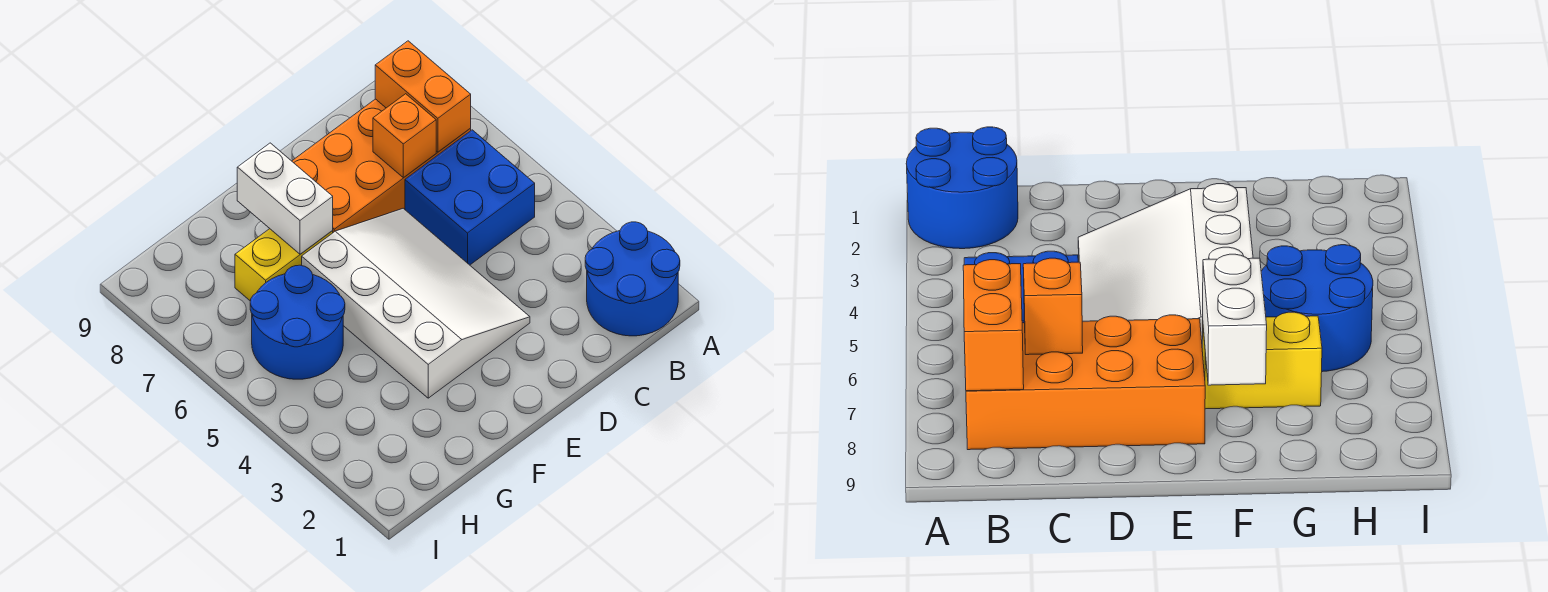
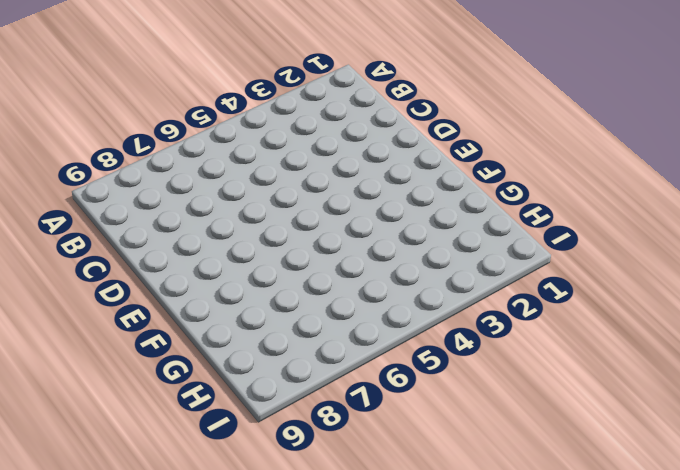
none -> blue 2x2 round brick [585,222,680,336]
none -> blue 2x2 brick [405,130,535,265]

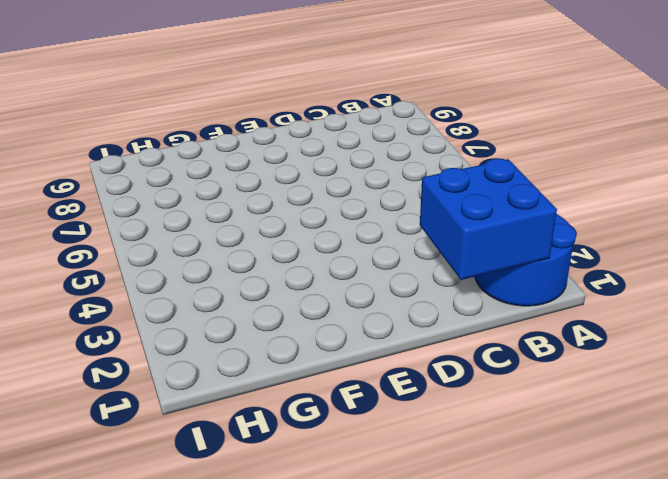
blue 2x2 brick [420,159,557,280] -> blue 2x2 brick moved to [405,130,535,265]
none -> orange 2x4 brick [292,99,471,232]
none -> white 3x4 slope [302,208,530,398]

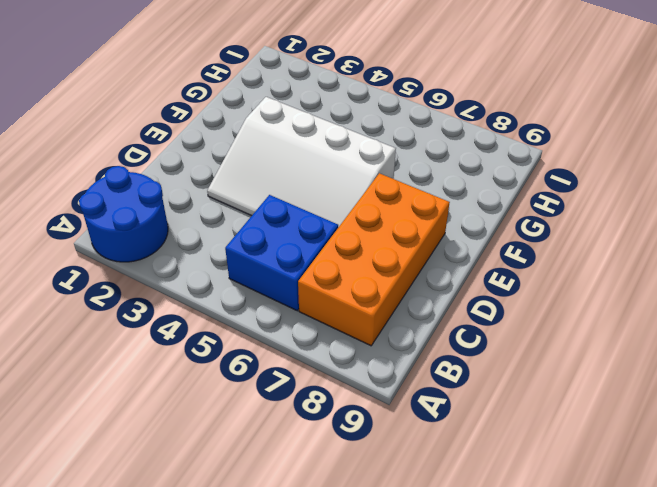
none -> yellow 1x2 brick [235,229,333,301]
none -> blue 2x2 round brick [250,265,345,379]

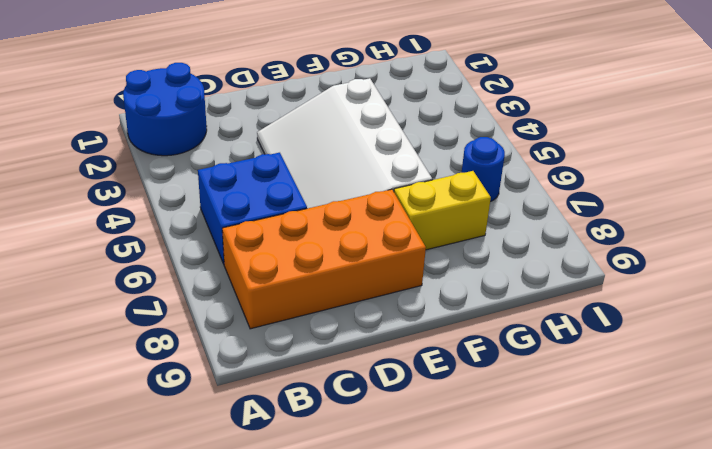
blue 1x1 round brick [462,137,505,202] -> blue 2x2 round brick [250,265,345,379]
none -> orange 1x2 brick [375,41,471,152]
none -> orange 1x1 brick [373,94,436,178]

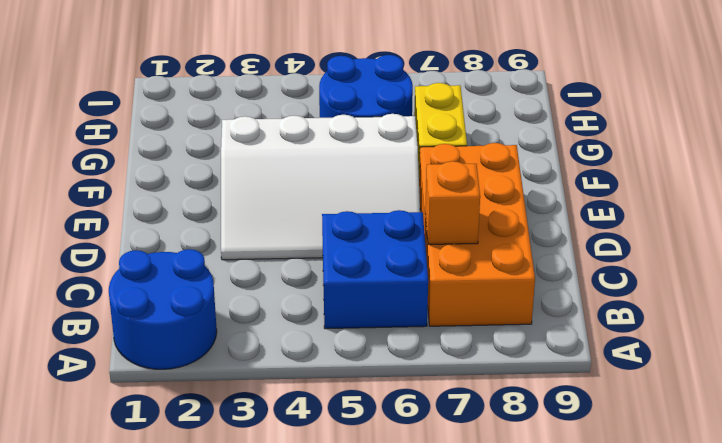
none -> orange 1x2 brick [375,41,471,152]
none -> white 1x2 brick [237,143,333,254]

